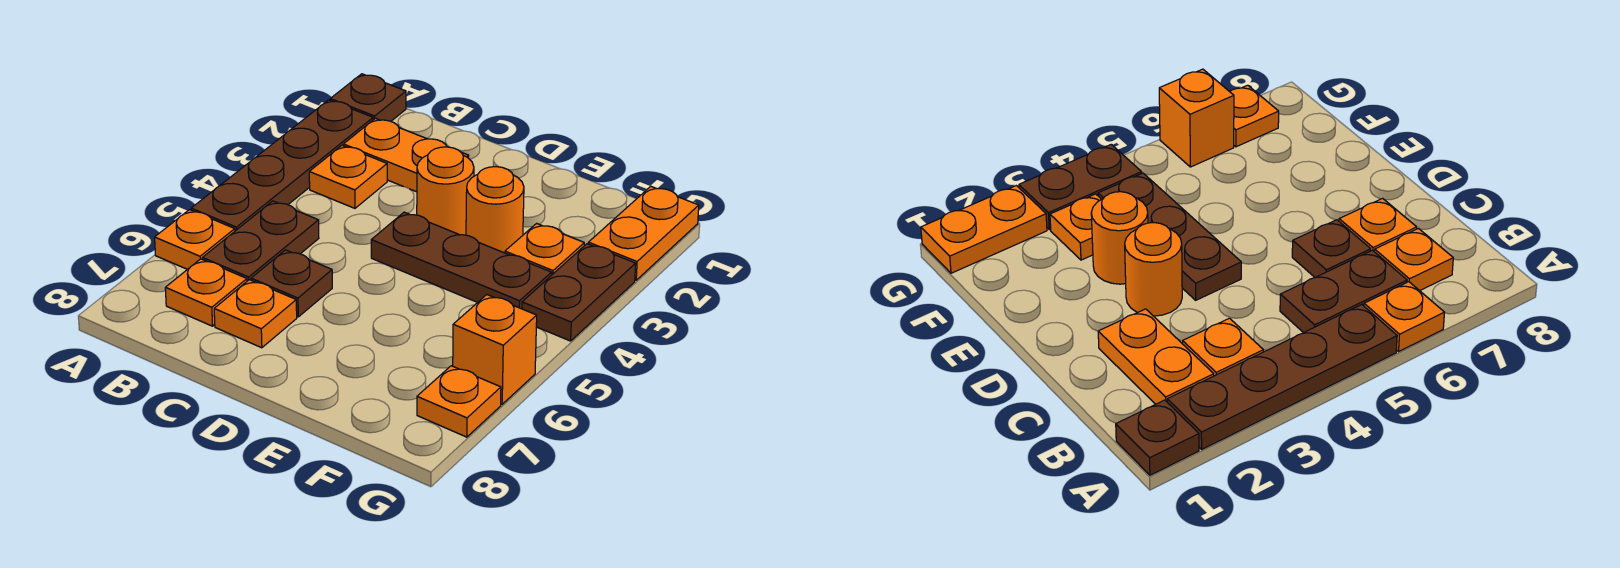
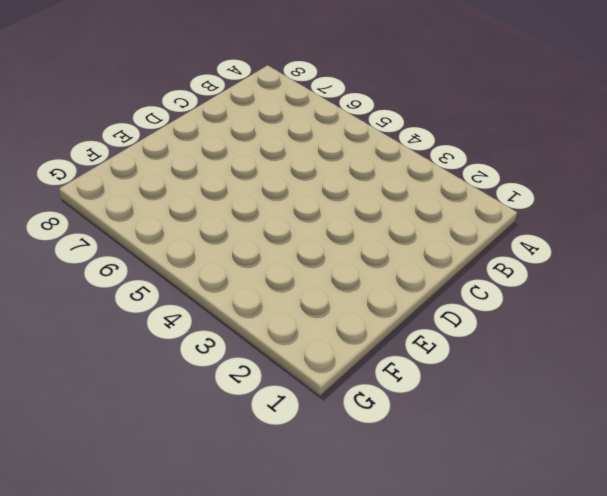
none -> brown 1x1 plate [330,74,406,121]
none -> brown 1x4 plate [191,100,373,231]
none -> orange 1x1 plate [155,210,235,269]

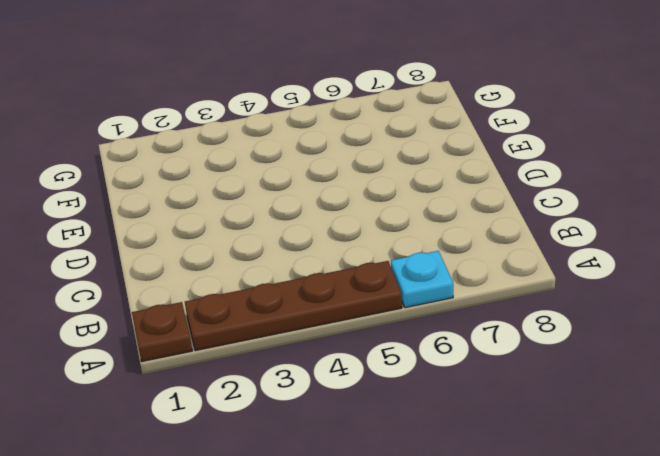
cyan 1x1 plate [391,251,453,308] -> orange 1x1 plate [155,210,235,269]
none -> orange 1x2 plate [343,118,469,192]
none -> orange 1x1 plate [309,146,387,208]
none -> brown 1x2 plate [203,201,319,281]

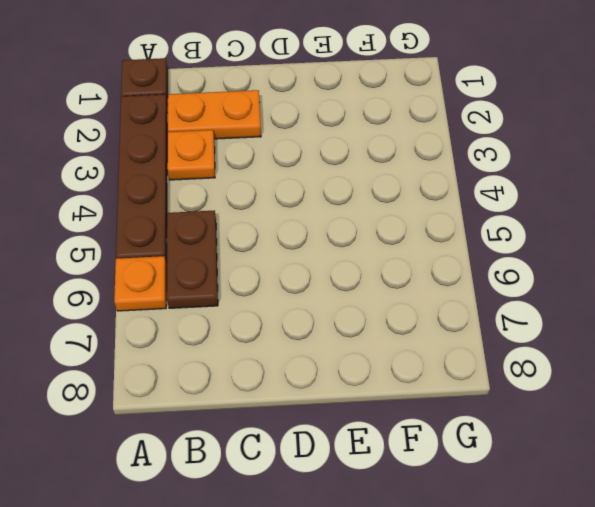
none -> orange 1x1 plate [165,259,247,326]
none -> brown 1x1 plate [251,250,332,317]
none -> orange 1x1 plate [214,280,297,348]

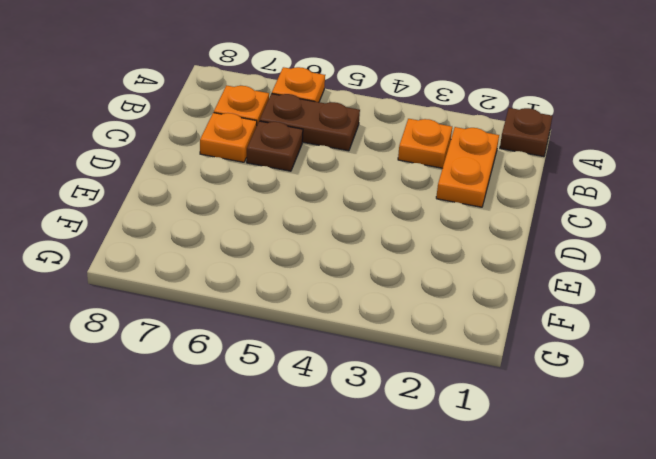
none -> brown 1x4 plate [191,100,373,231]
none -> orange 1x1 round brick [417,147,474,235]
none -> brown 1x3 plate [371,212,552,309]

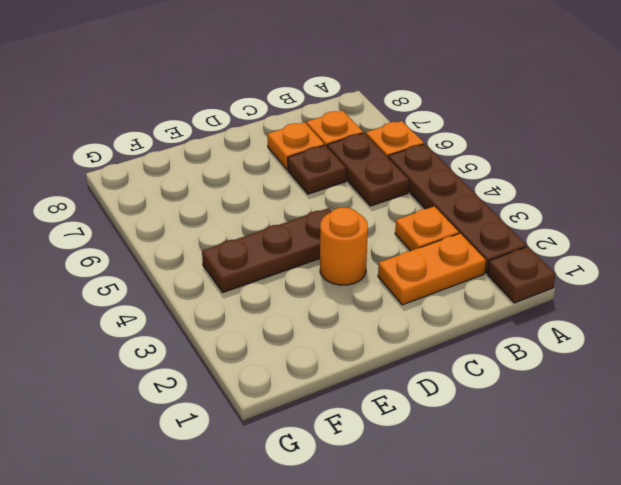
none -> orange 1x1 round brick [466,167,524,253]
none -> orange 1x1 plate [505,223,584,275]
none -> orange 1x2 plate [588,186,699,280]

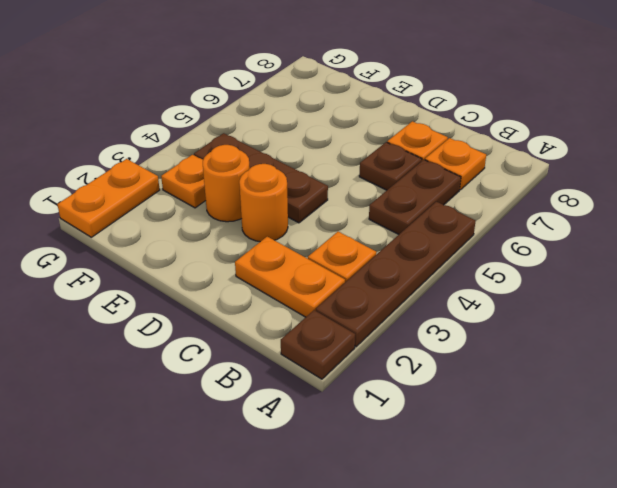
none -> orange 1x1 plate [155,210,235,269]
none -> brown 1x2 plate [522,244,636,341]
none -> orange 1x1 brick [453,295,537,404]

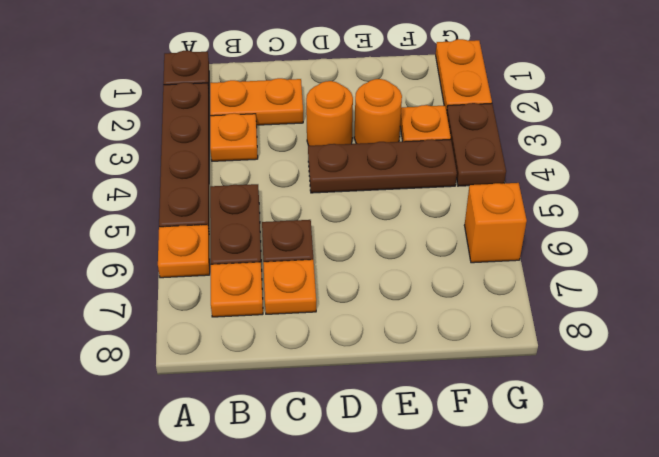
none -> orange 1x1 plate [417,366,501,437]

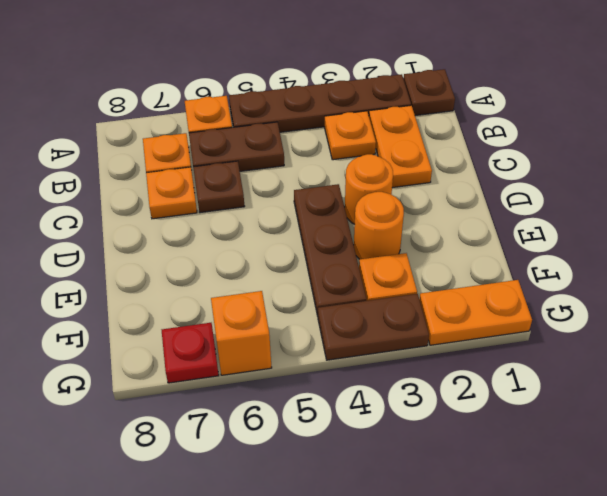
red 1x1 plate [162,323,219,383] -> orange 1x1 plate [417,366,501,437]

